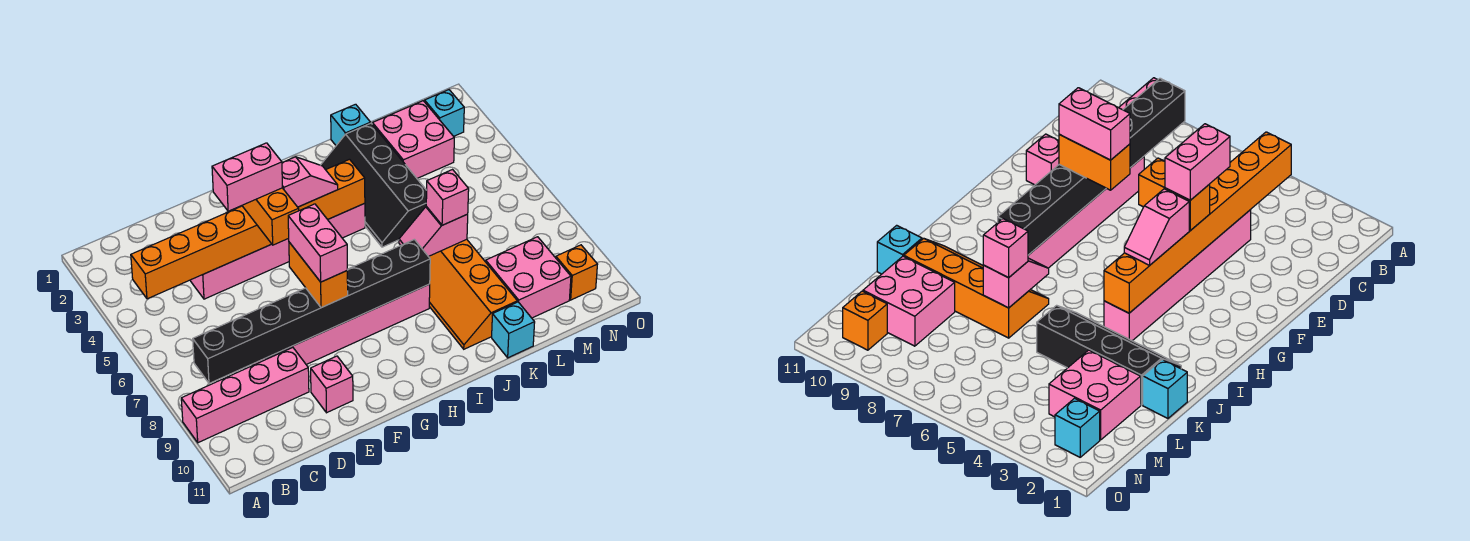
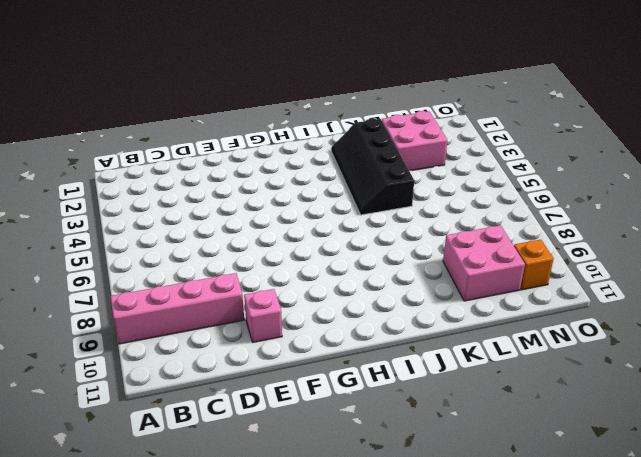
none -> pink 1x6 brick [190,203,365,299]
none -> pink 1x6 brick [253,284,430,365]
none -> orange 2x4 slope [429,239,517,349]

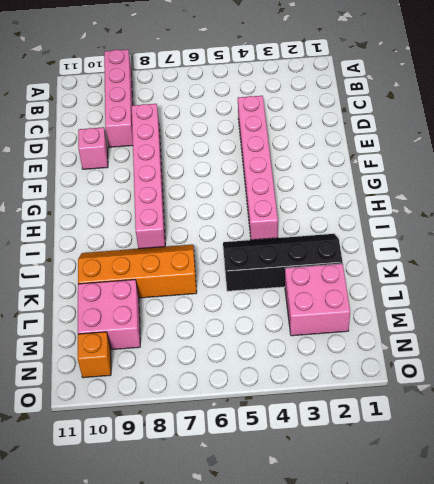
none -> cyan 1x1 brick [331,104,370,145]
none -> cyan 1x1 brick [492,302,535,358]
none -> cyan 1x1 brick [425,90,464,136]

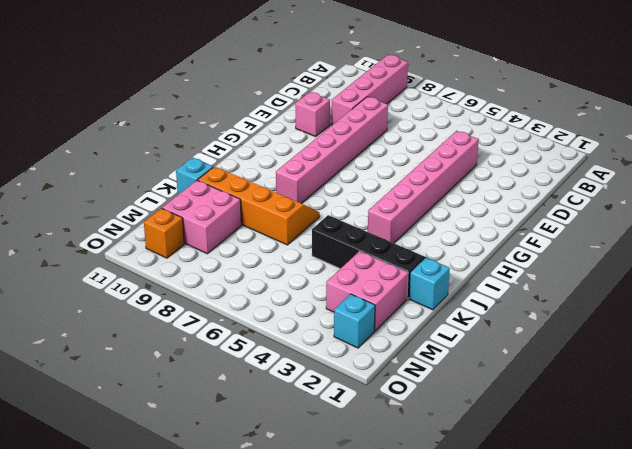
none -> orange 1x8 brick [131,159,365,299]
none -> black 1x8 brick [193,239,430,383]
none -> pink 1x2 slope [399,206,468,257]

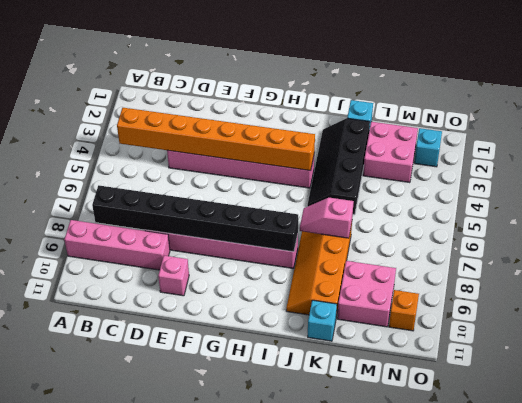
none -> orange 1x2 brick [242,188,299,245]
none -> orange 1x2 brick [289,242,348,308]
none -> pink 1x2 slope [282,157,338,207]

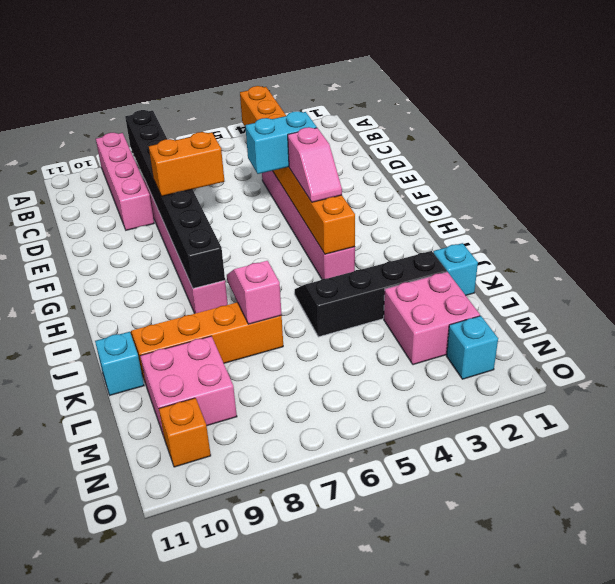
cyan 1x2 brick [245,111,317,174] -> orange 1x2 brick [242,188,299,245]
none -> pink 1x1 brick [311,356,353,413]
none -> pink 1x1 brick [426,170,469,225]
none -> pink 1x2 brick [212,143,283,211]

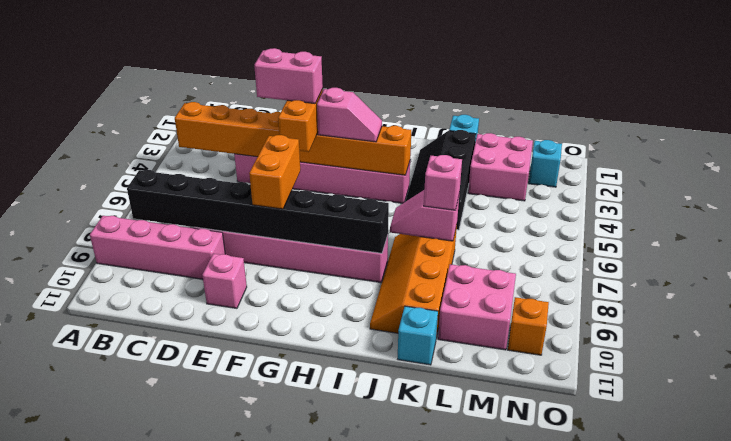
none -> pink 1x2 brick [288,204,347,282]

